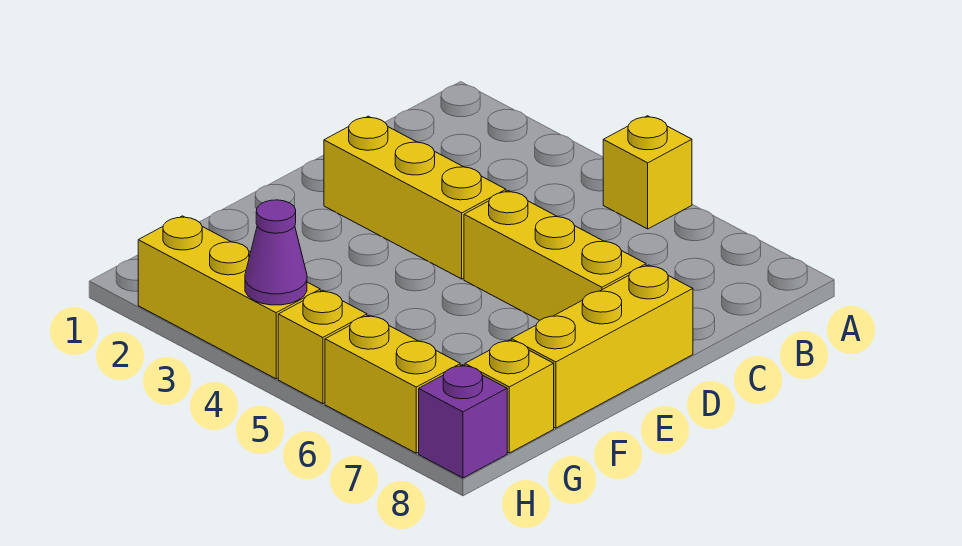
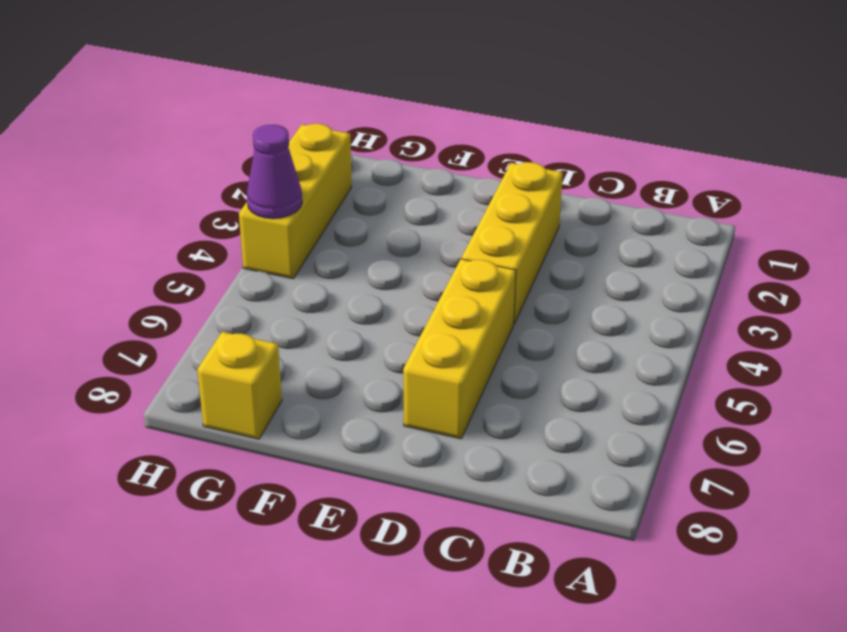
none -> yellow 1x1 brick [603,116,692,229]
none -> yellow 1x3 brick [511,265,693,428]

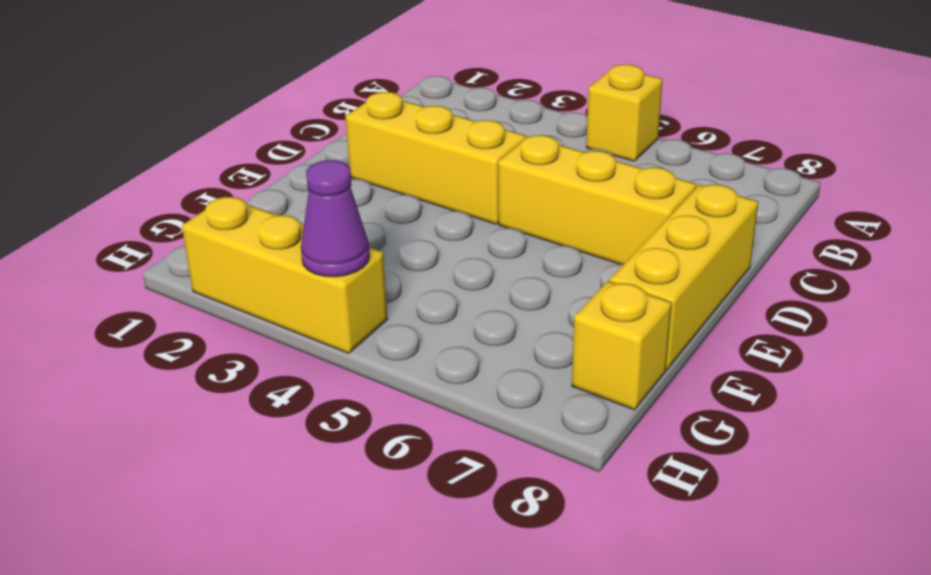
none -> yellow 1x1 brick [278,290,367,404]
none -> yellow 1x2 brick [325,315,460,453]

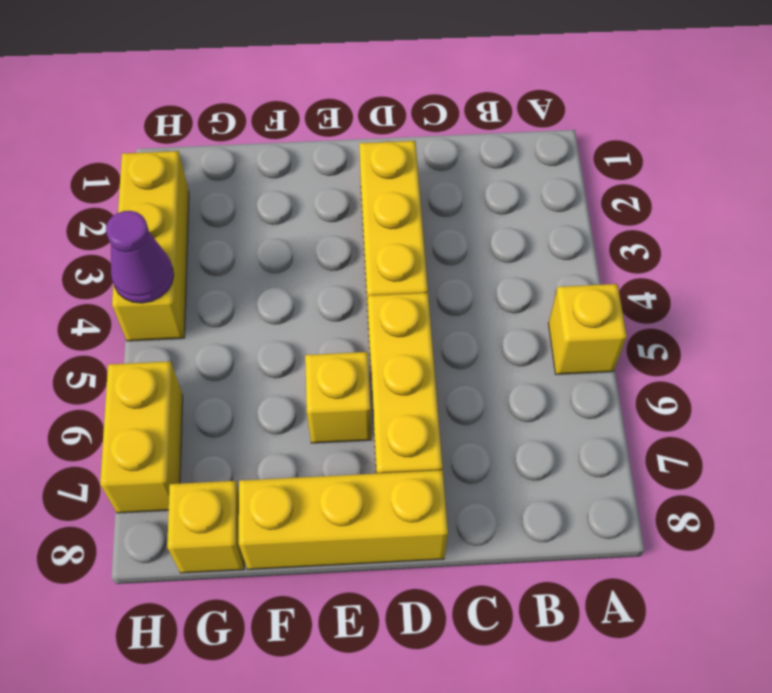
yellow 1x1 brick [305,352,371,443] -> yellow 1x1 brick moved to [278,290,367,404]
none -> purple 1x1 brick [419,365,507,478]

